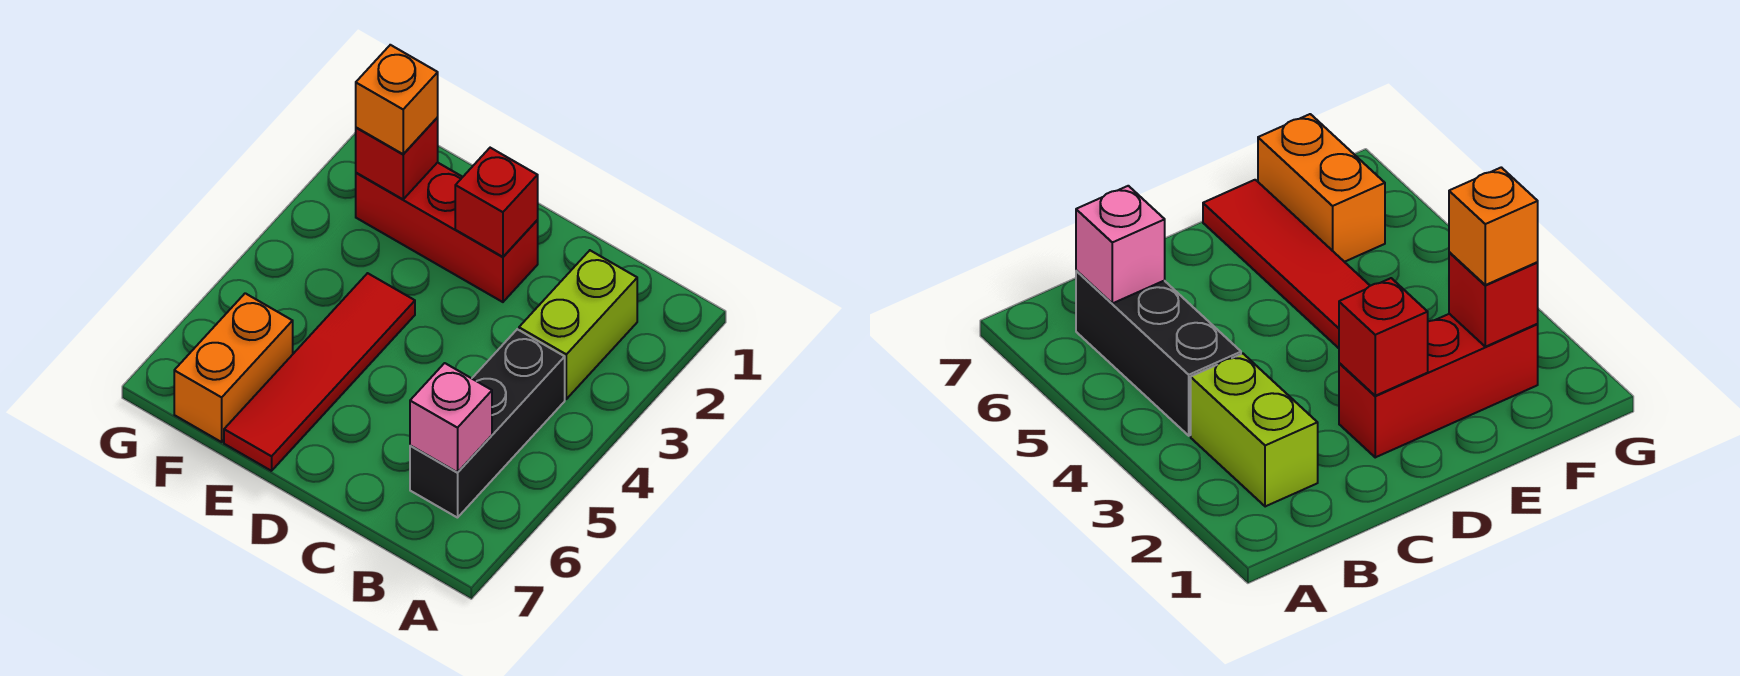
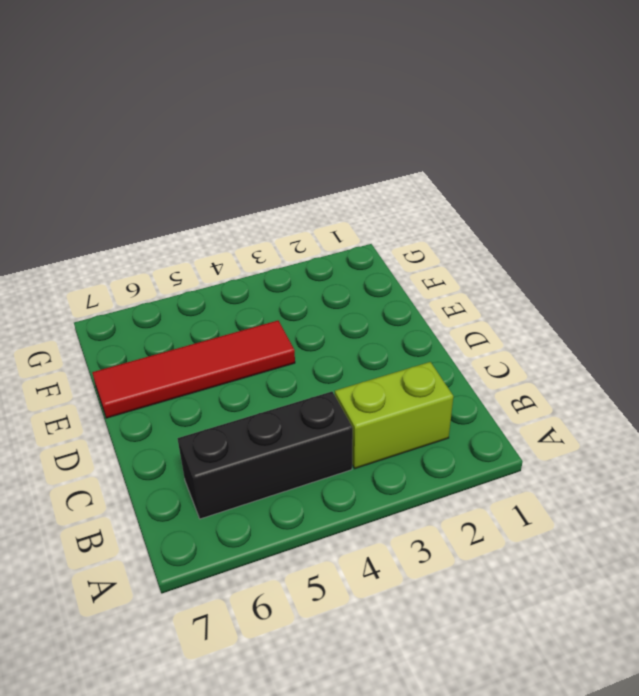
none -> red 1x3 brick [356,162,538,302]
none -> orange 1x2 brick [174,293,293,442]

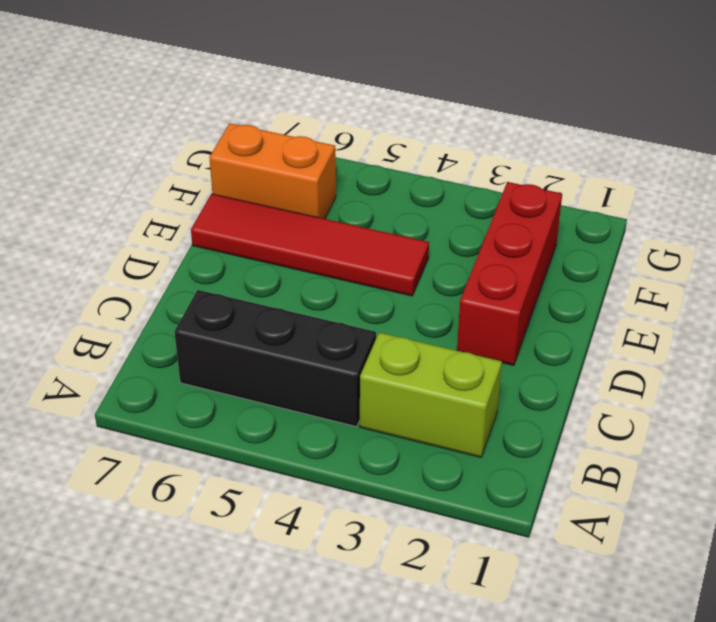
none -> pink 1x1 brick [410,363,492,472]
none -> red 1x1 brick [455,148,538,257]

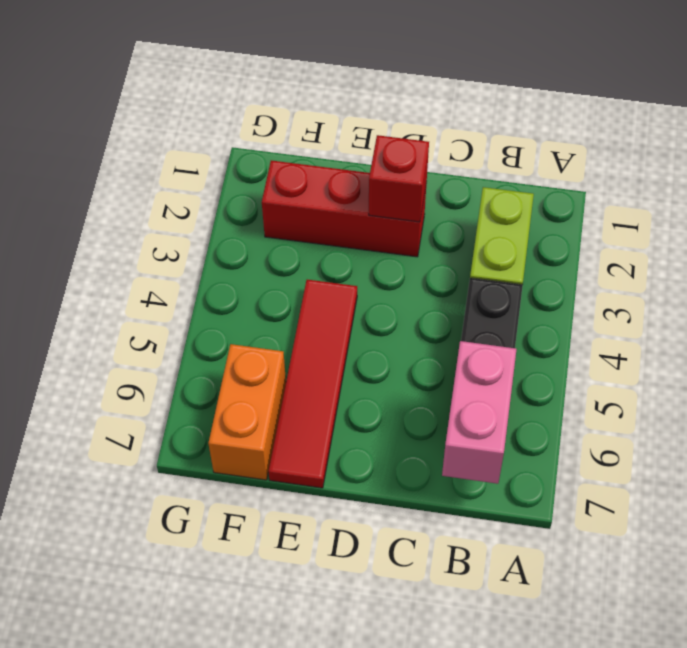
pink 1x2 brick [442,341,517,484] -> pink 1x1 brick [410,363,492,472]
none -> red 1x1 brick [356,117,438,199]
none -> orange 1x1 brick [356,45,438,154]

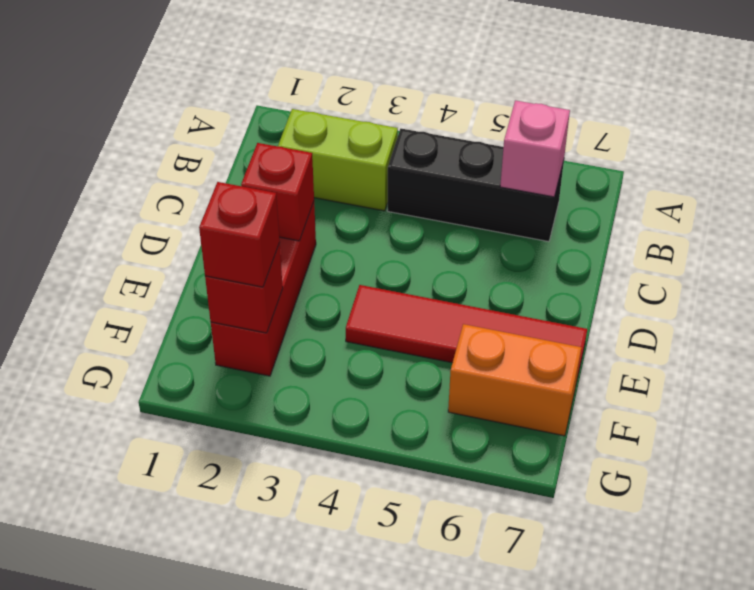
red 1x1 brick [199,182,280,287] -> orange 1x1 brick [356,45,438,154]

